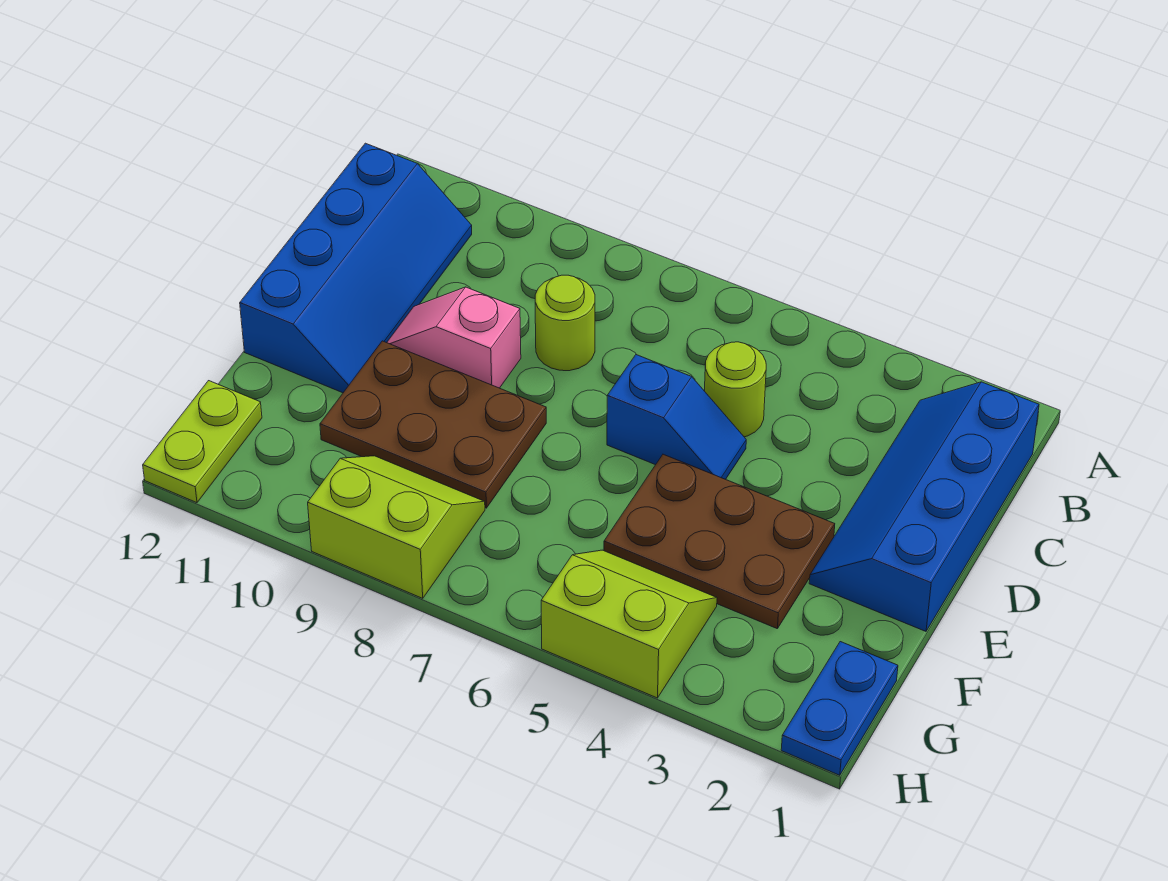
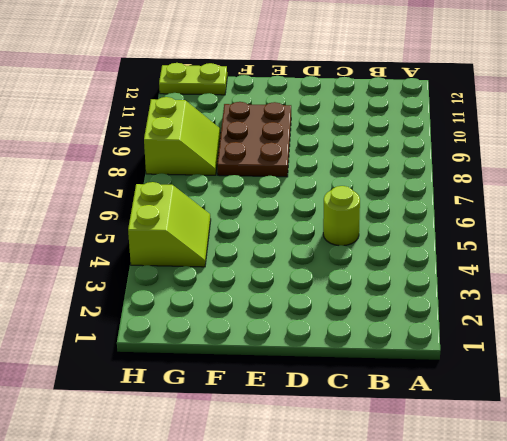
none -> blue 2x4 slope [809,382,1039,631]
none -> blue 2x4 slope [240,143,472,393]
none -> lime 1x1 round brick [535,275,595,371]

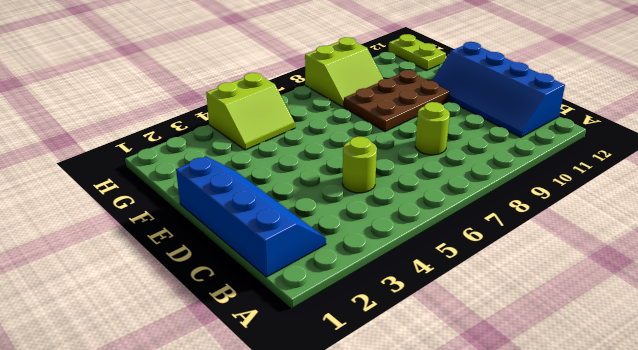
none -> blue 1x2 slope [607,355,746,479]
none -> pink 1x2 slope [387,287,521,388]
none -> brown 2x3 plate [604,454,835,628]

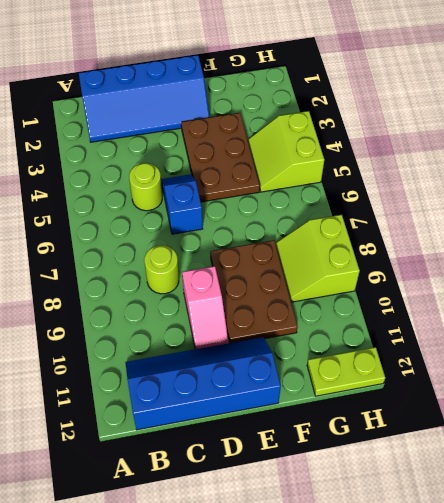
none -> blue 1x2 plate [781,642,898,775]

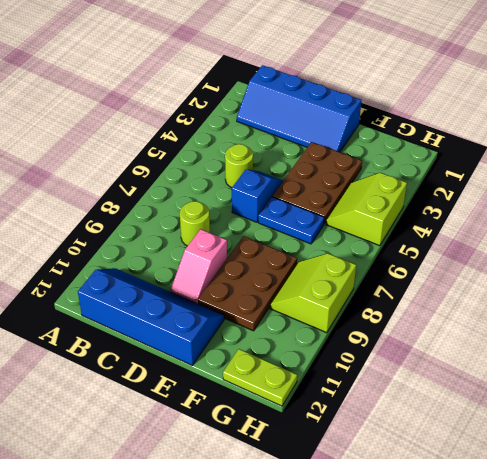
blue 1x2 plate [258,197,324,244] -> blue 1x2 plate moved to [781,642,898,775]

